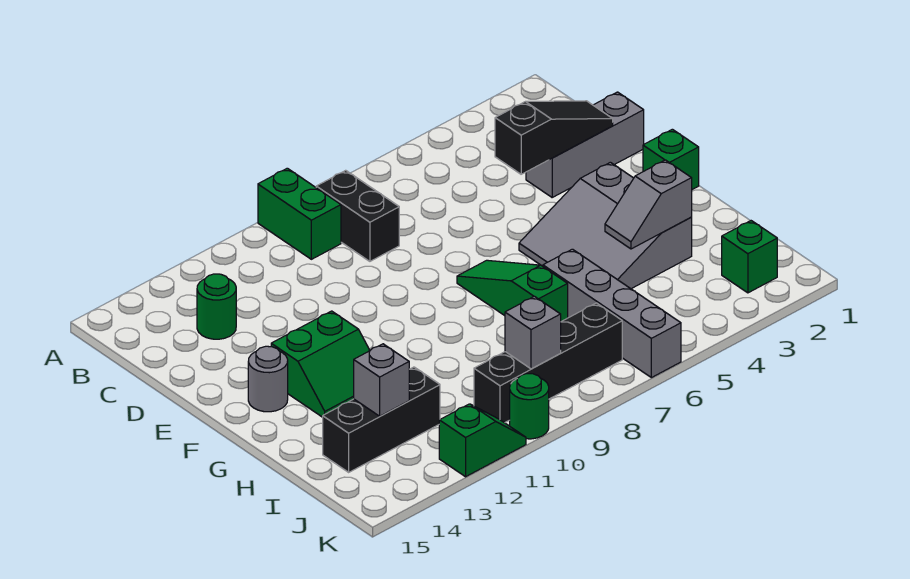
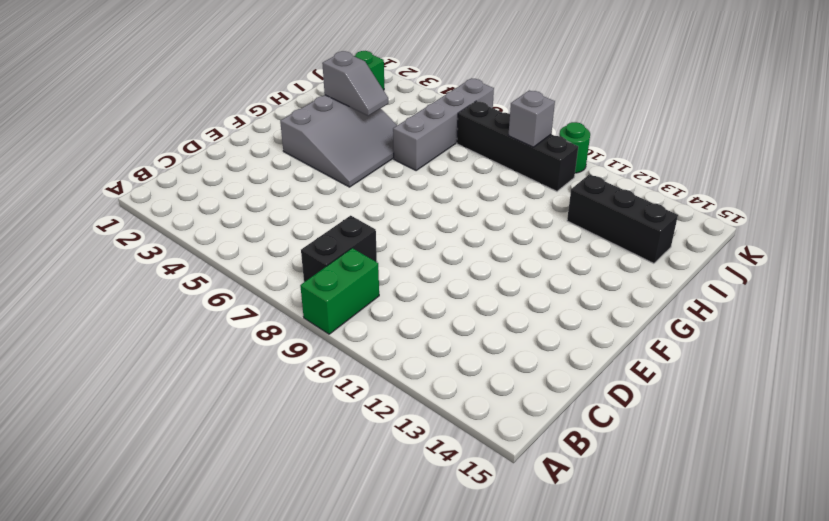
none -> green 1x1 round brick [197,274,236,339]
none -> grey 1x3 brick [526,92,644,197]
none -> green 1x1 brick [643,129,699,190]

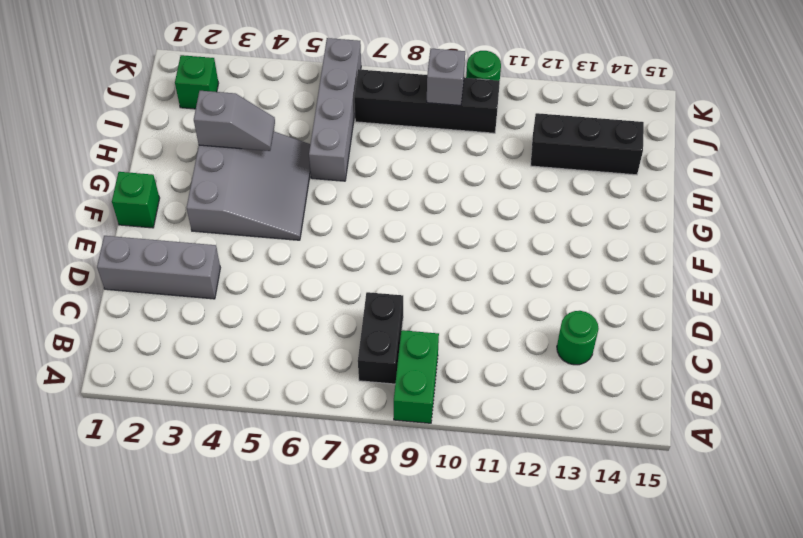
none -> green 1x3 slope [457,260,568,322]
none -> green 2x2 slope [271,311,370,417]
none -> grey 1x1 round brick [248,346,288,412]

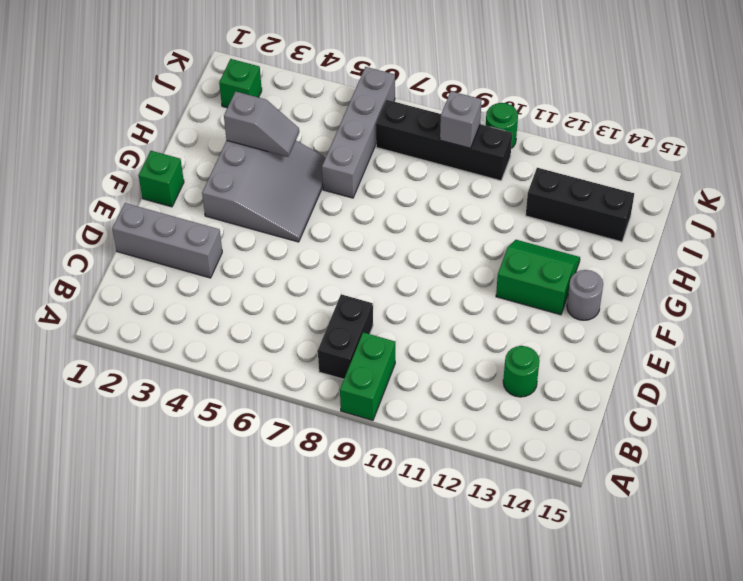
none -> green 1x3 slope [457,260,568,322]
none -> green 1x2 slope [439,404,526,477]
none -> black 1x3 slope [495,101,613,174]

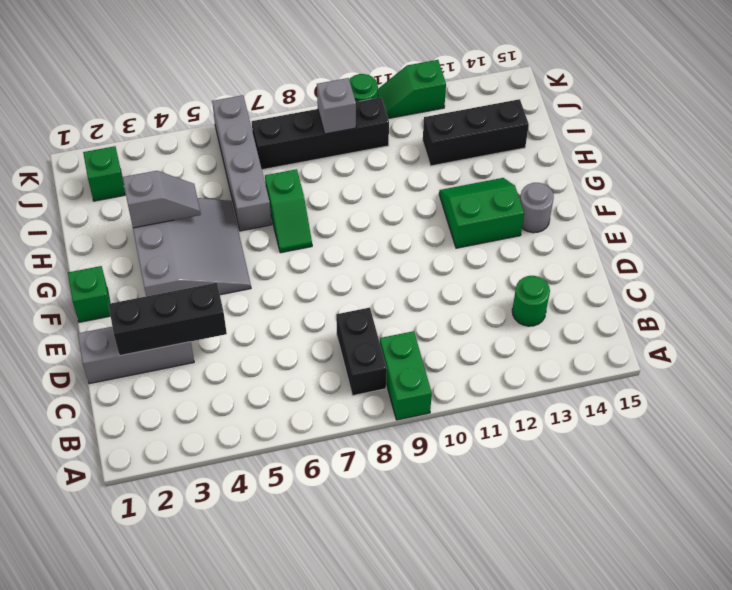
black 1x3 brick [108,283,227,356] -> black 1x3 slope [495,101,613,174]
green 1x2 slope [265,169,312,253] -> green 1x3 slope [457,260,568,322]
none -> grey 1x1 brick [354,344,409,416]

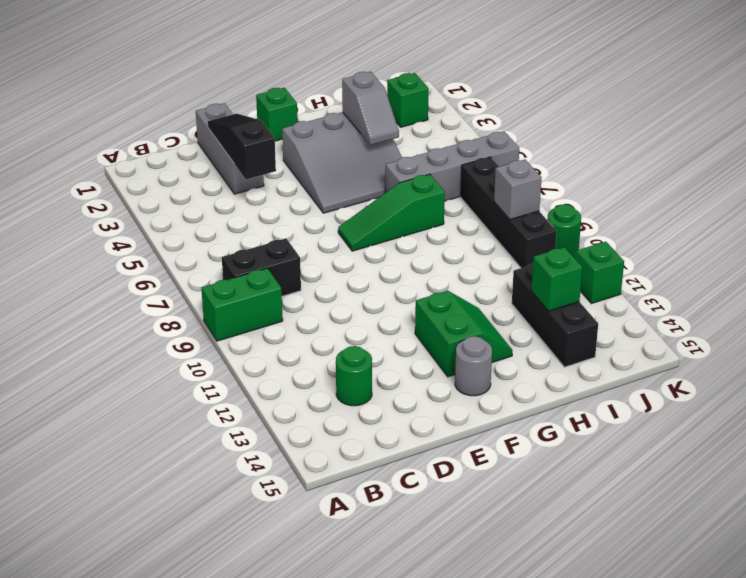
green 1x1 brick [531,247,582,311] -> grey 1x1 brick [354,344,409,416]

